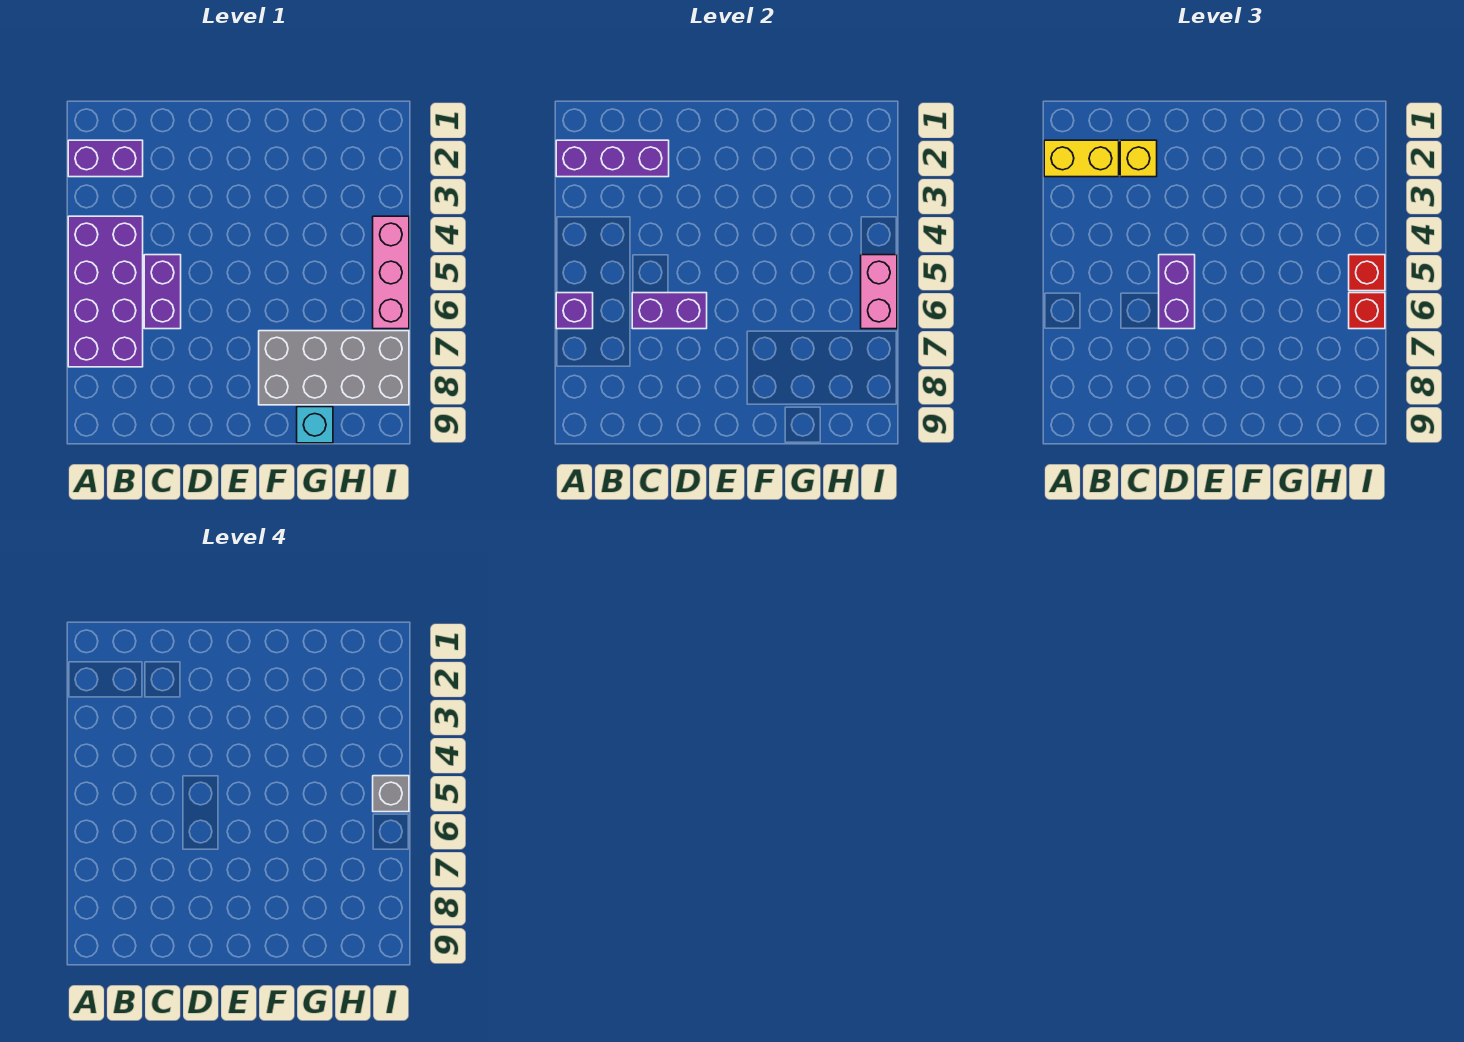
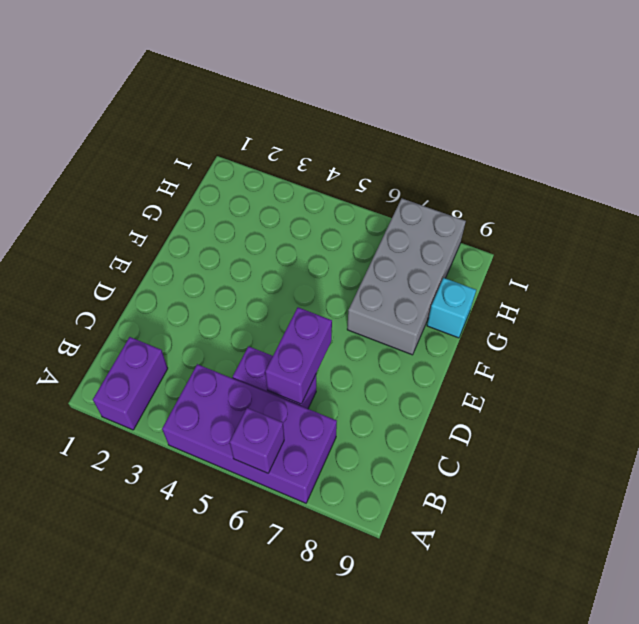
none -> pink 1x3 brick [373,216,409,329]
none -> purple 1x3 brick [556,140,669,177]
none -> pink 1x2 brick [861,255,897,329]

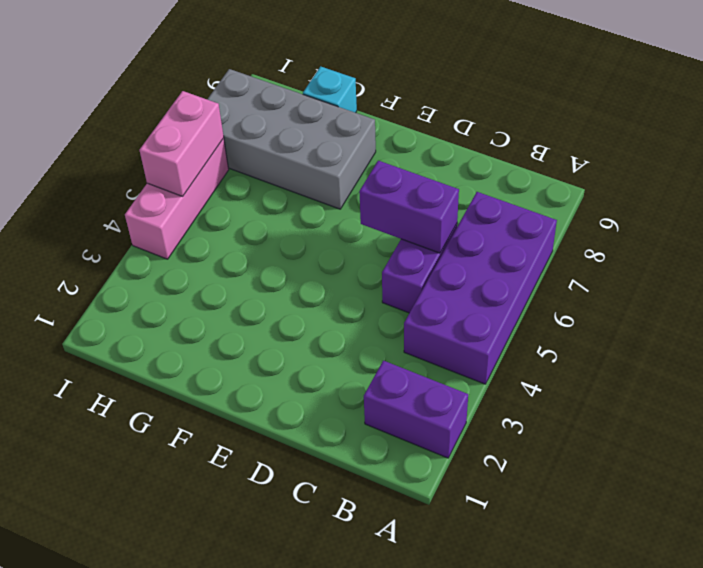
none -> purple 1x3 brick [556,140,669,177]
none -> purple 1x1 brick [556,293,593,329]
none -> yellow 1x2 brick [1044,140,1119,177]

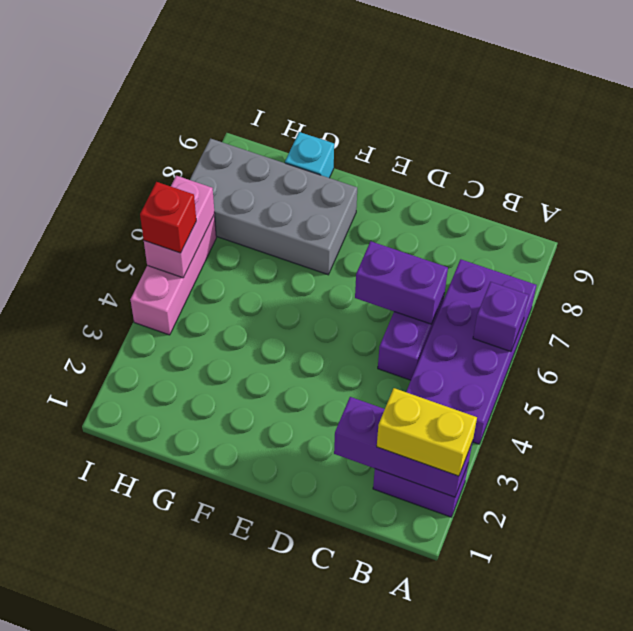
none -> yellow 1x1 brick [1120,140,1157,177]
none -> purple 1x2 brick [1159,255,1195,329]
none -> red 1x1 brick [1349,293,1385,329]

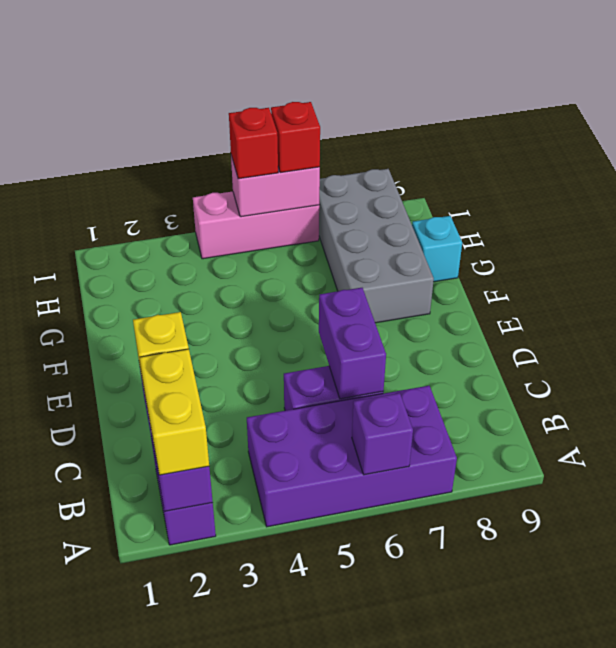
none -> purple 1x2 brick [1159,255,1195,329]
none -> grey 1x1 brick [373,776,409,812]

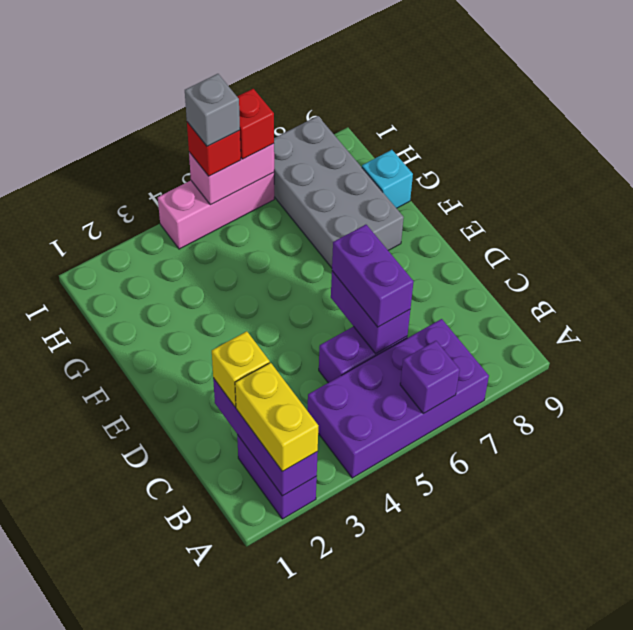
purple 1x2 brick [332,225,414,327] -> purple 1x2 brick turned to [1159,255,1195,329]

